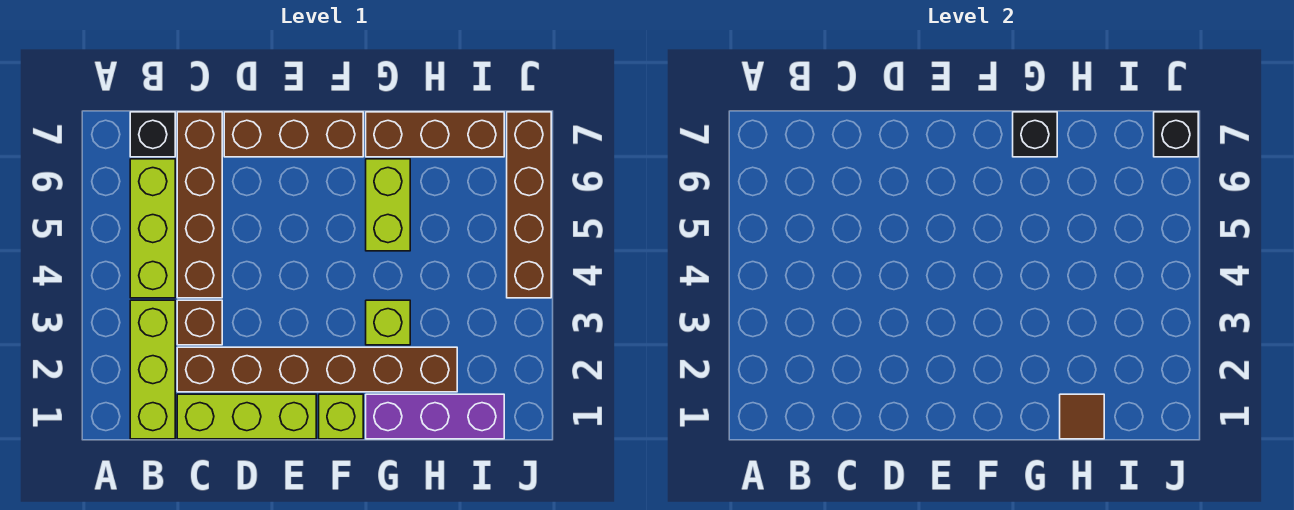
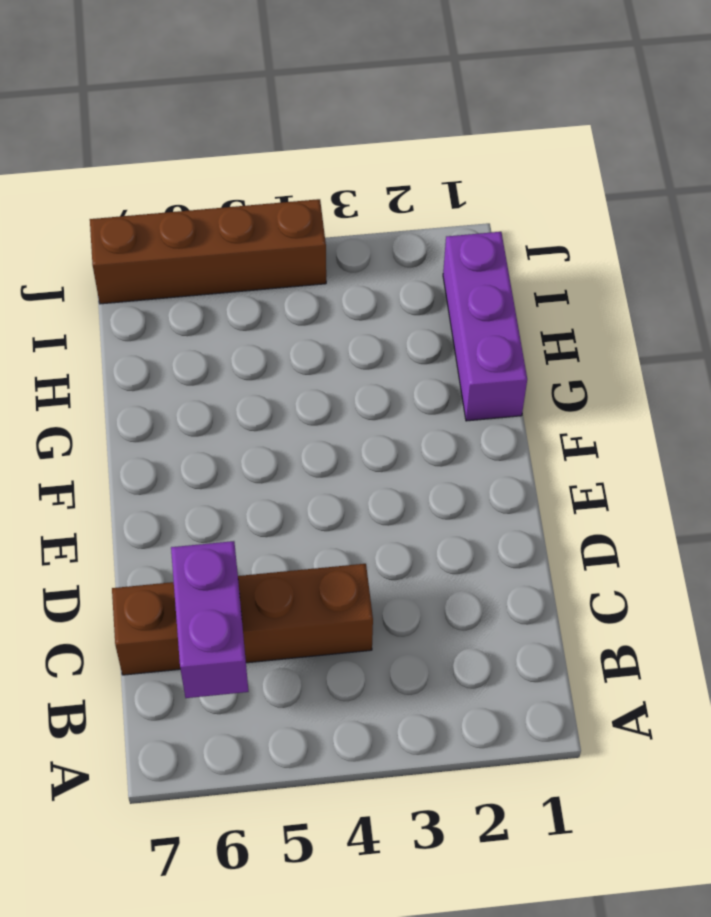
purple 1x2 brick [171,541,249,698] -> none
none -> lime 1x3 brick [130,300,175,439]
none -> lime 1x3 brick [130,159,175,298]
none -> black 1x1 brick [130,112,175,157]

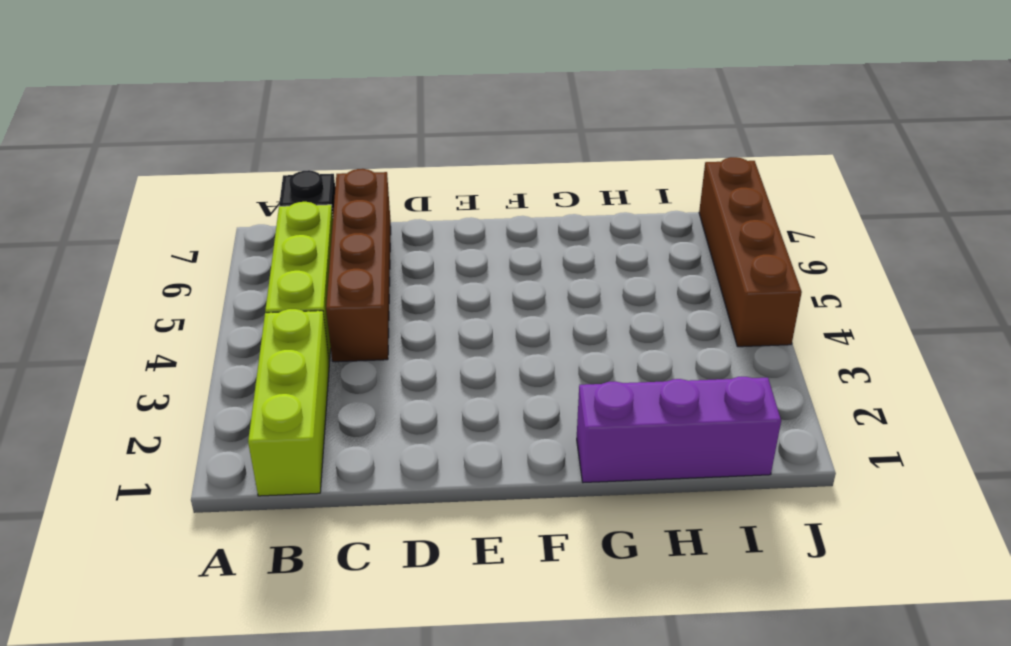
none -> lime 1x3 brick [177,394,316,439]
none -> brown 1x6 brick [177,347,457,392]
none -> brown 1x1 brick [177,300,222,345]

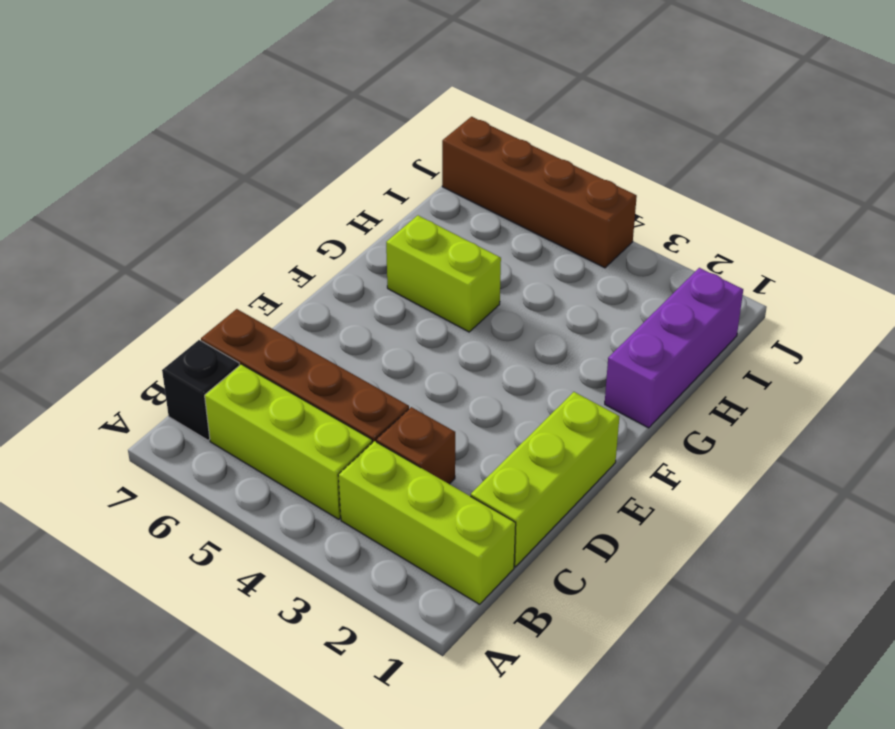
none -> brown 1x6 brick [177,347,457,392]
none -> brown 1x3 brick [224,112,363,157]
none -> lime 1x1 brick [319,394,363,439]

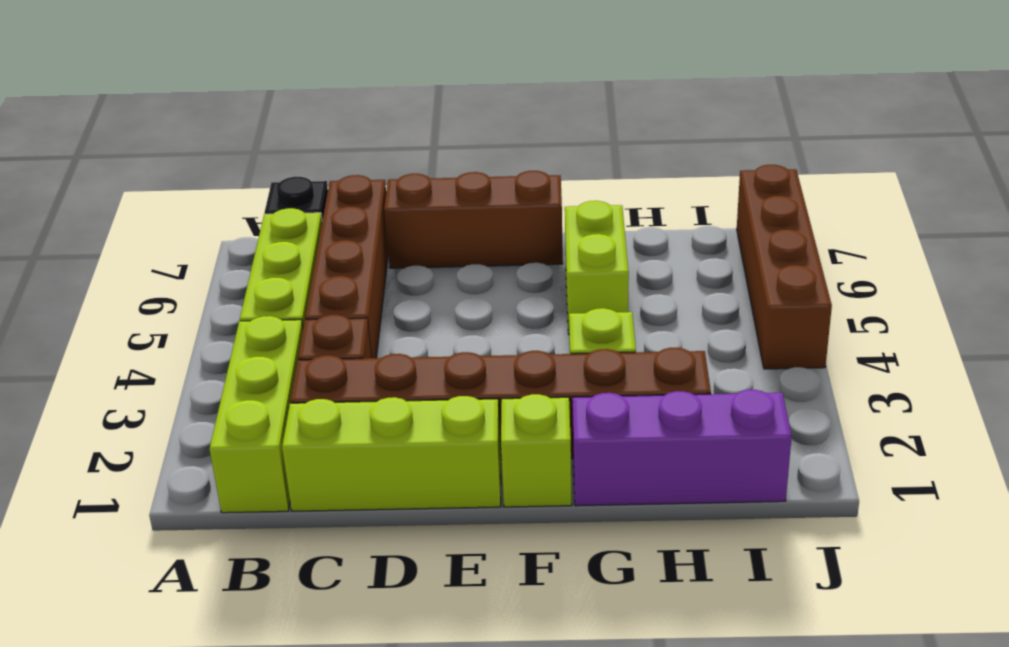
none -> brown 1x3 brick [366,112,504,157]
none -> black 1x1 brick [1013,112,1057,157]
none -> brown 1x1 tile [1060,394,1104,439]

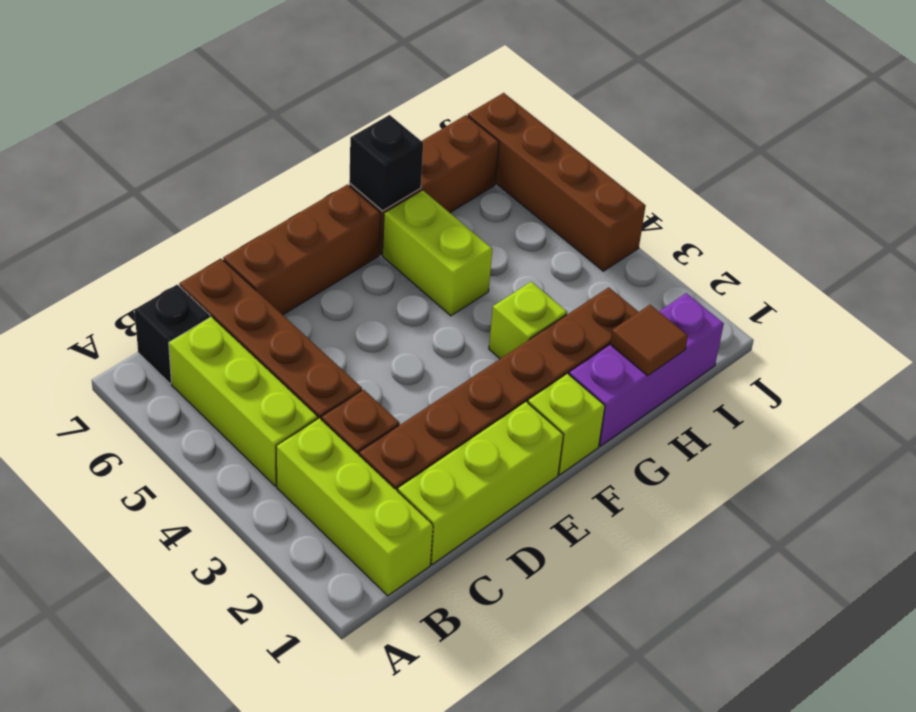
none -> black 1x1 brick [1154,112,1198,157]

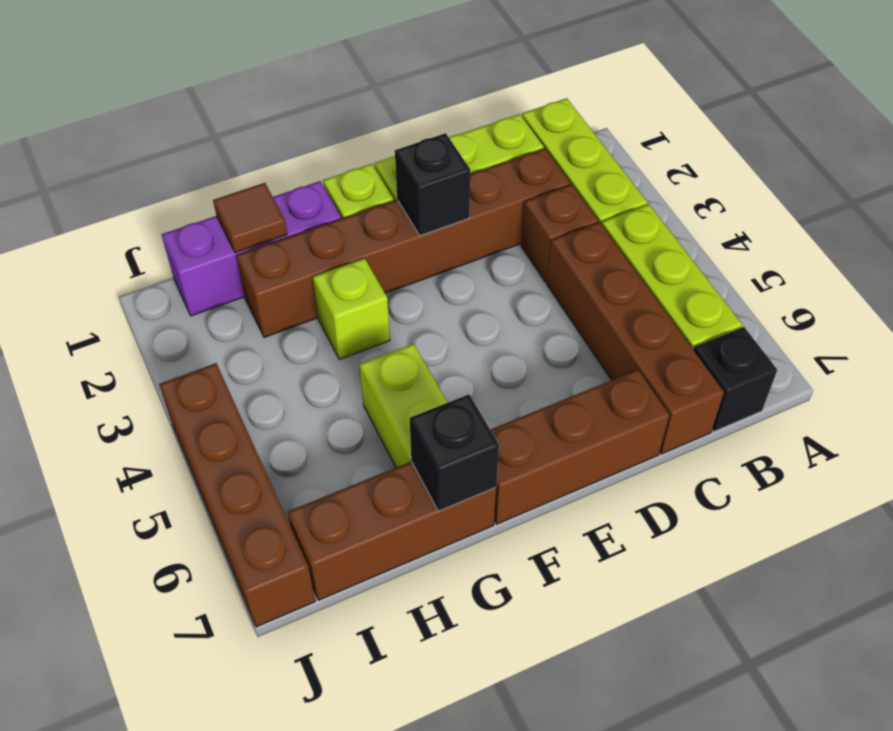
black 1x1 brick [395,133,470,236] -> black 1x1 brick moved to [1154,112,1198,157]

